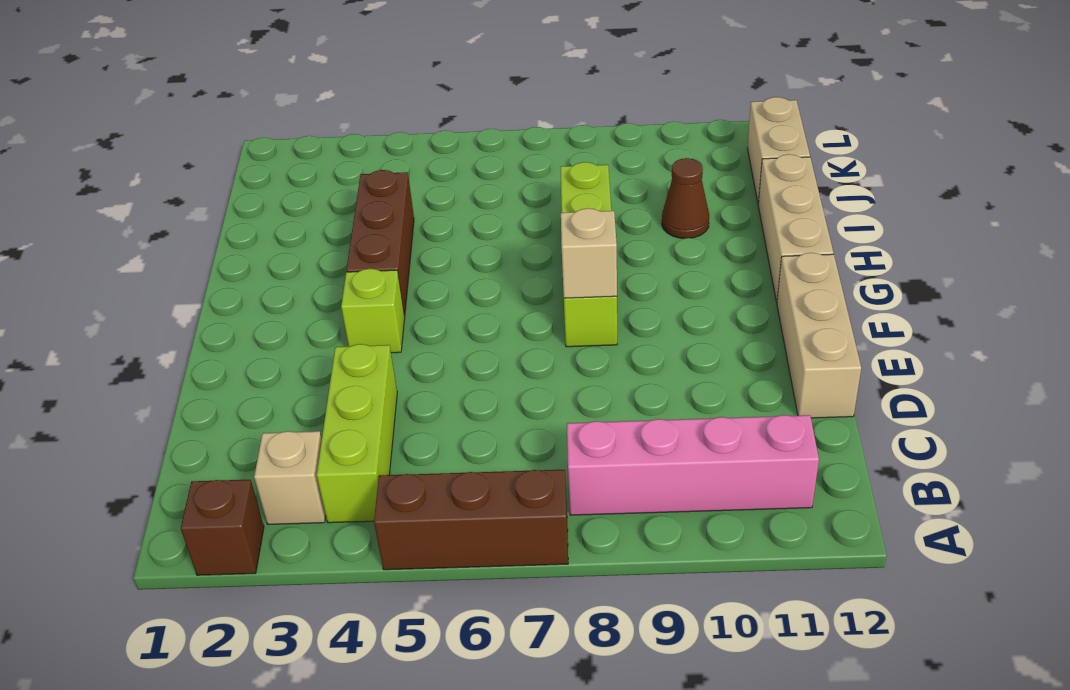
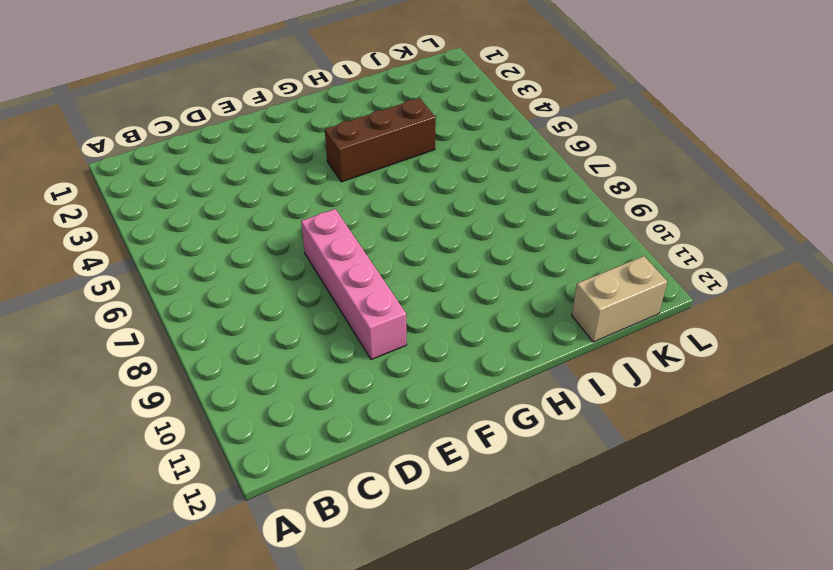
pink 1x4 brick [301,209,407,360] -> pink 1x4 brick moved to [567,415,819,515]
none -> brown 1x1 brick [181,480,264,575]
none -> brown 1x3 brick [374,470,568,570]
none -> tan 1x1 brick [254,431,326,524]

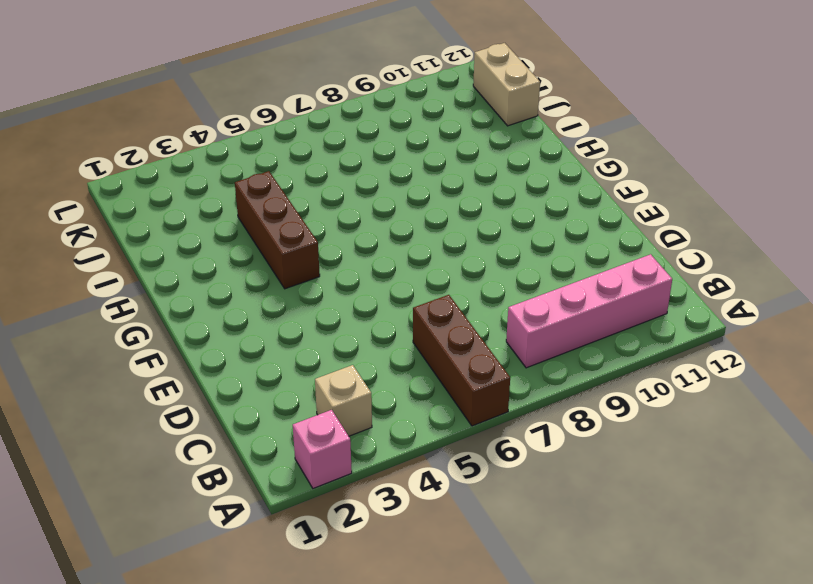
pink 1x1 brick [293,410,352,488] -> brown 1x1 brick [181,480,264,575]
brown 1x3 brick [413,295,510,426] -> brown 1x3 brick turned to [374,470,568,570]
none -> lime 1x3 brick [317,344,397,523]
none -> tan 1x3 brick [777,253,861,418]
none -> lime 1x1 brick [341,269,405,353]

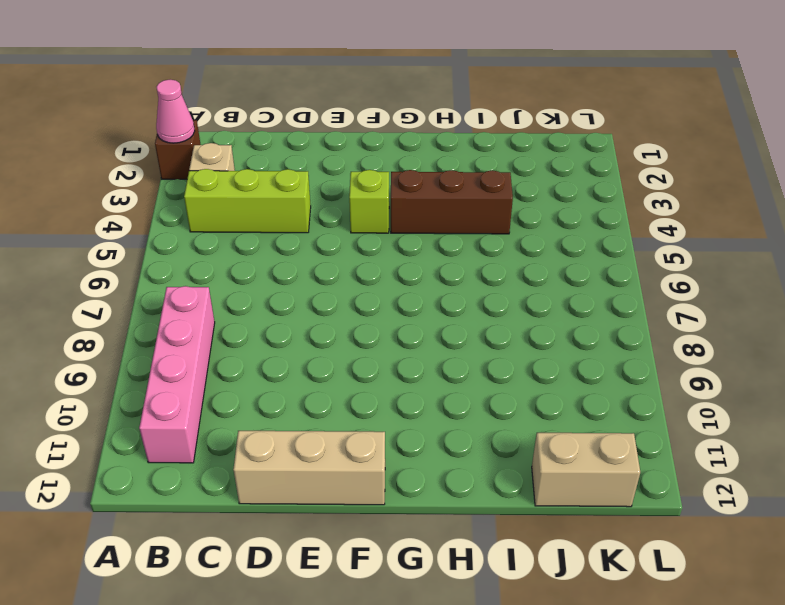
pink 1x1 cone [156,80,195,143] -> none
none -> brown 1x3 brick [374,470,568,570]
none -> lime 1x4 brick [560,162,617,347]
none -> tan 1x3 brick [758,154,833,302]

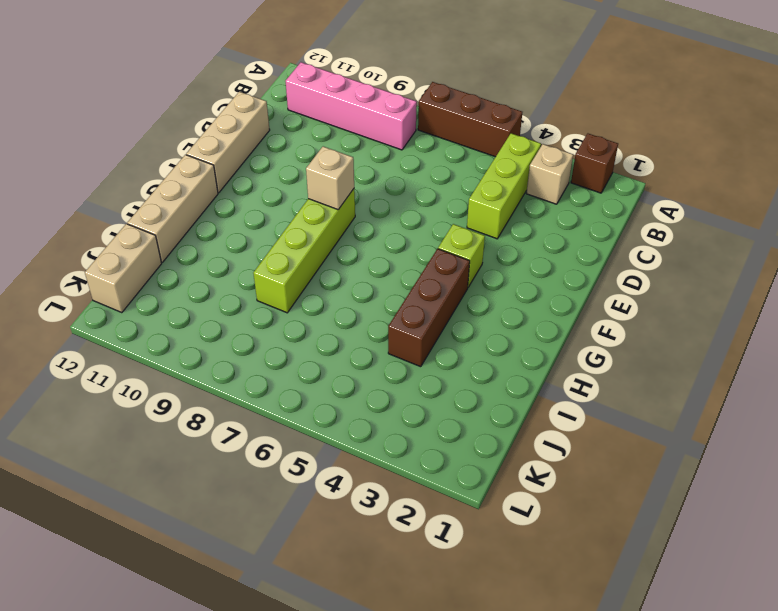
none -> brown 1x1 cone [662,158,709,238]

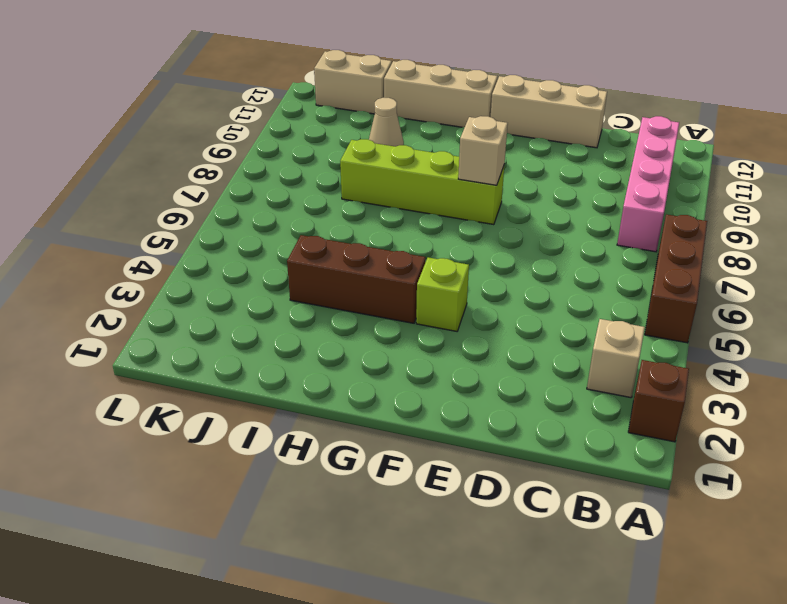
tan 1x1 cone [369,98,404,147] -> brown 1x1 cone [662,158,709,238]
none -> lime 1x3 brick [317,344,397,523]

